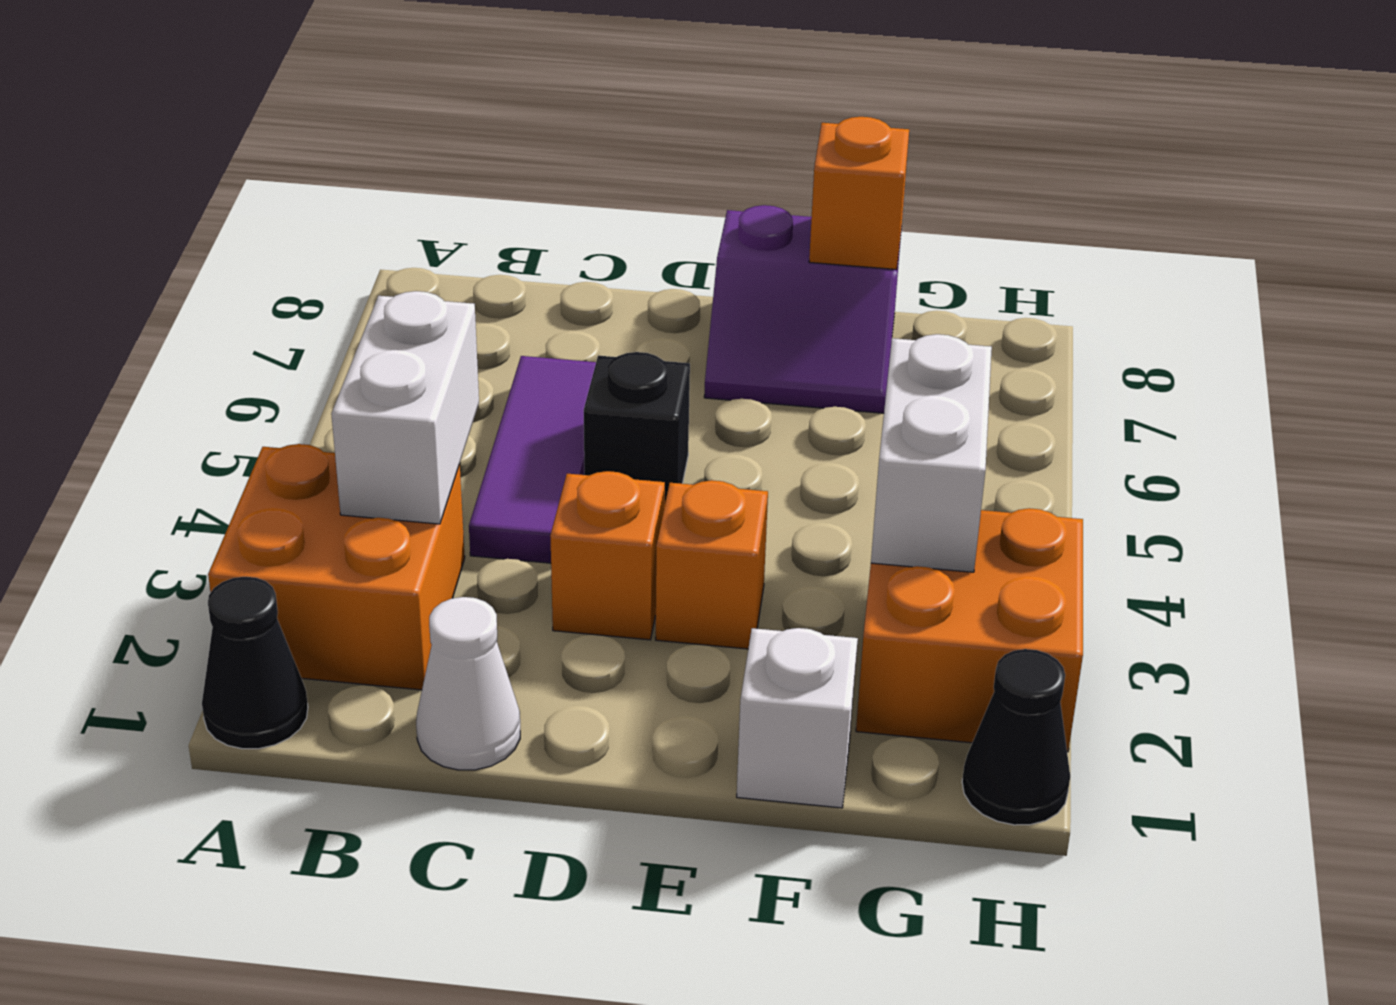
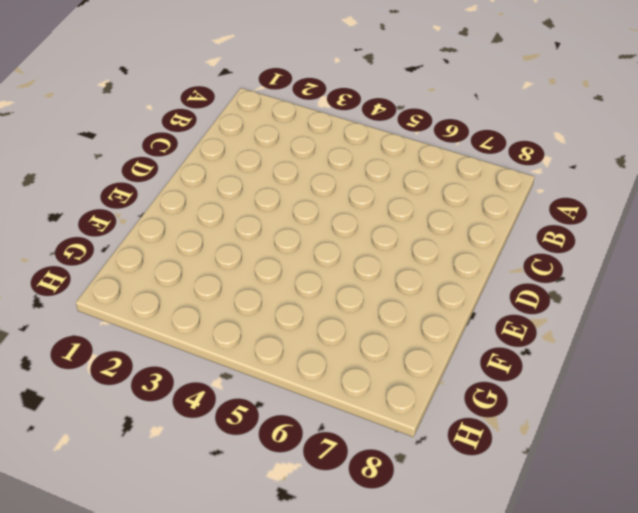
none -> black 1x1 cone [202,577,308,749]
none -> orange 2x2 brick [208,444,465,690]
none -> white 1x1 cone [416,597,520,770]

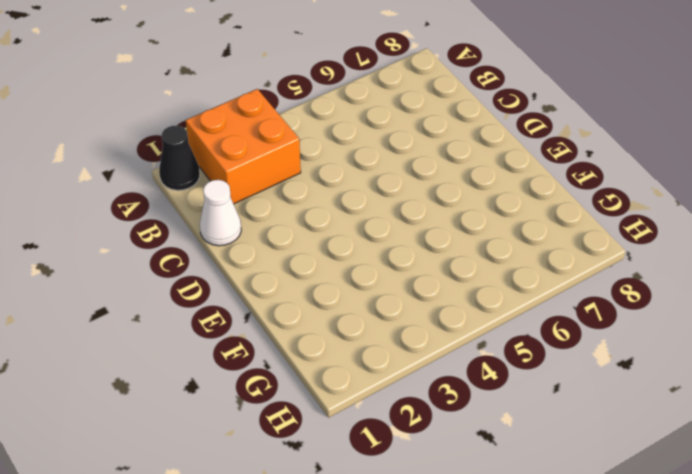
none -> purple 1x3 tile [469,356,596,563]
none -> orange 1x1 brick [550,471,665,640]
none -> black 1x1 brick [584,352,690,506]

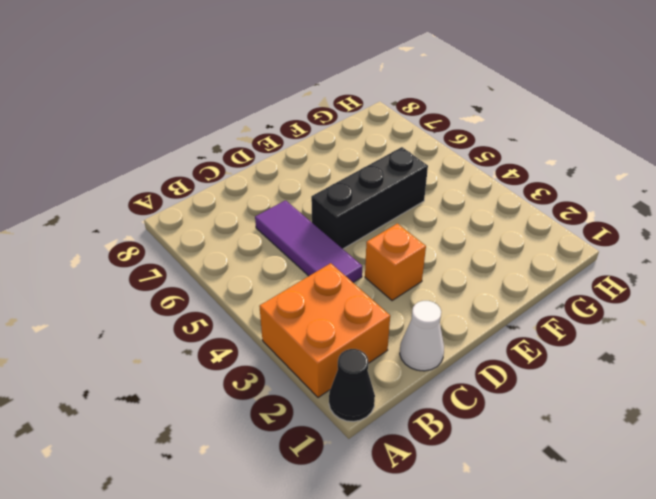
black 1x3 brick [311,147,428,249] -> black 1x1 brick [584,352,690,506]
none -> orange 1x1 brick [656,480,768,649]
none -> purple 2x2 slope [704,205,901,413]
none -> white 1x1 brick [737,628,858,808]

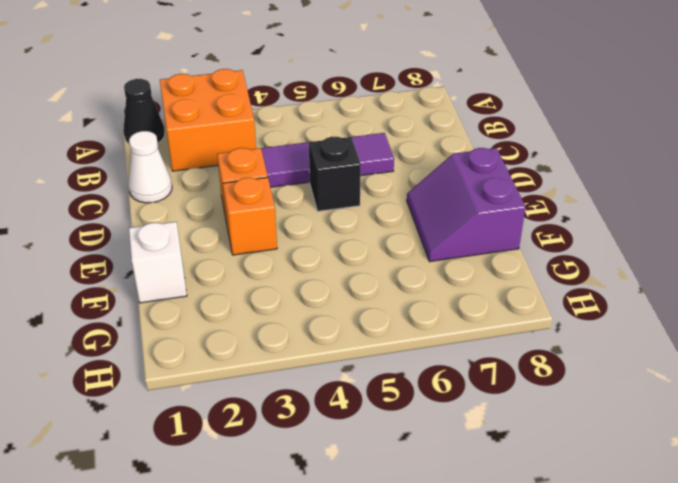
none -> orange 2x2 brick [856,508,1083,752]
none -> black 1x1 cone [962,649,1070,825]
none -> white 1x2 brick [331,291,479,524]

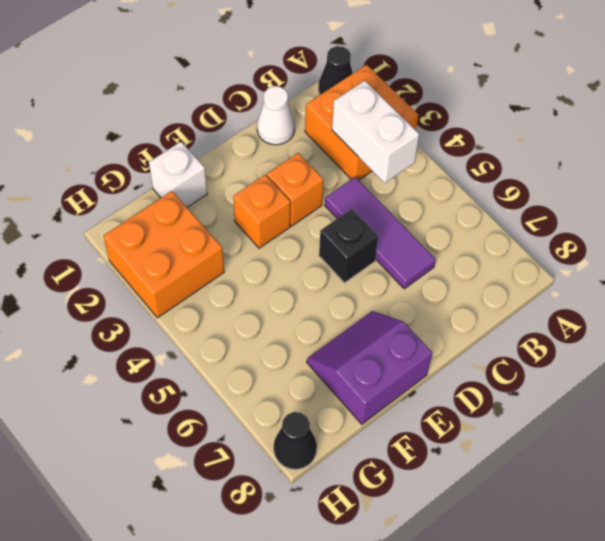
black 1x1 cone [274,412,317,469] -> black 1x1 cone moved to [962,649,1070,825]
none -> orange 1x1 brick [809,117,909,270]
none -> white 1x2 brick [871,334,992,572]

